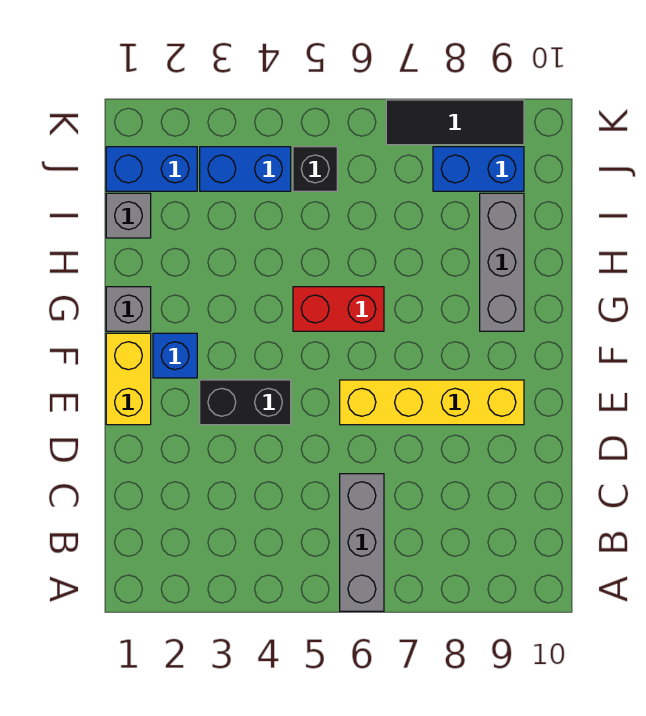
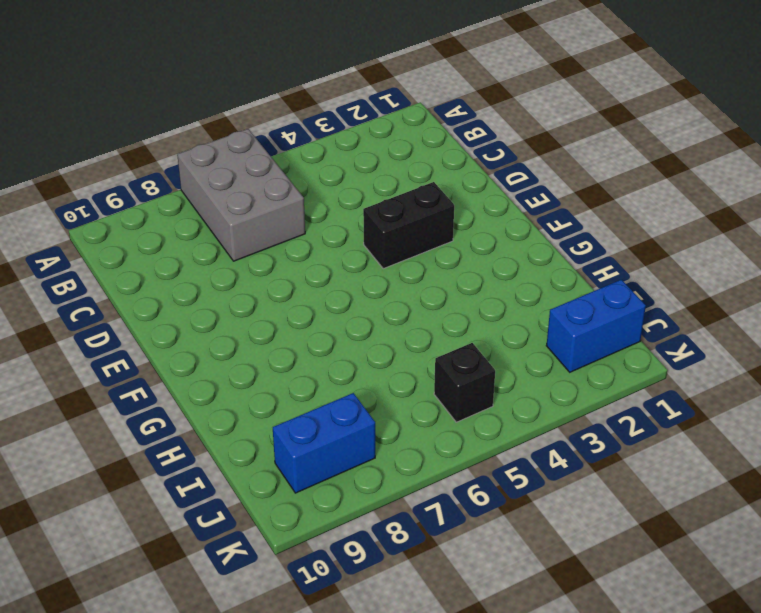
grey 2x3 brick [177,129,305,261] -> grey 1x3 brick [340,474,384,611]
none -> yellow 1x2 brick [106,333,151,425]
none -> yellow 1x4 brick [340,380,524,425]
none -> blue 1x1 brick [153,333,197,378]

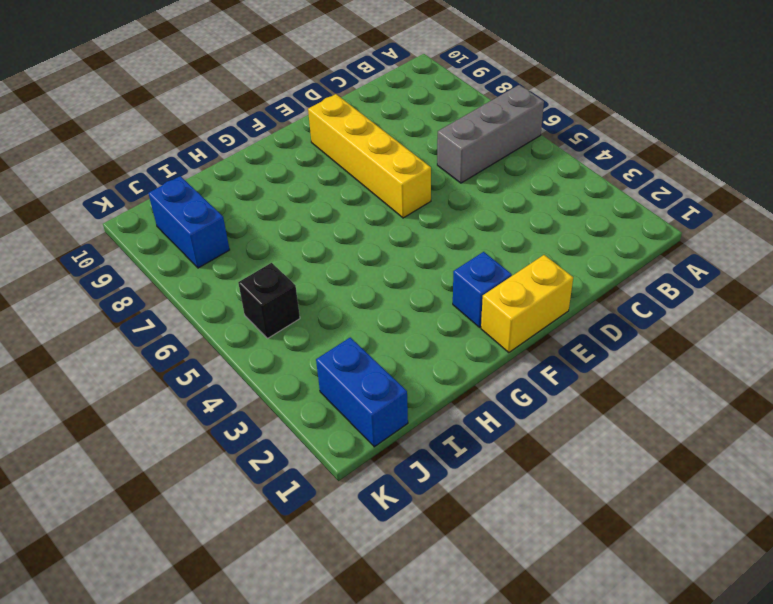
none -> black 1x2 brick [200,380,291,425]
none -> grey 1x1 brick [106,287,151,331]
none -> red 1x2 brick [293,287,384,331]

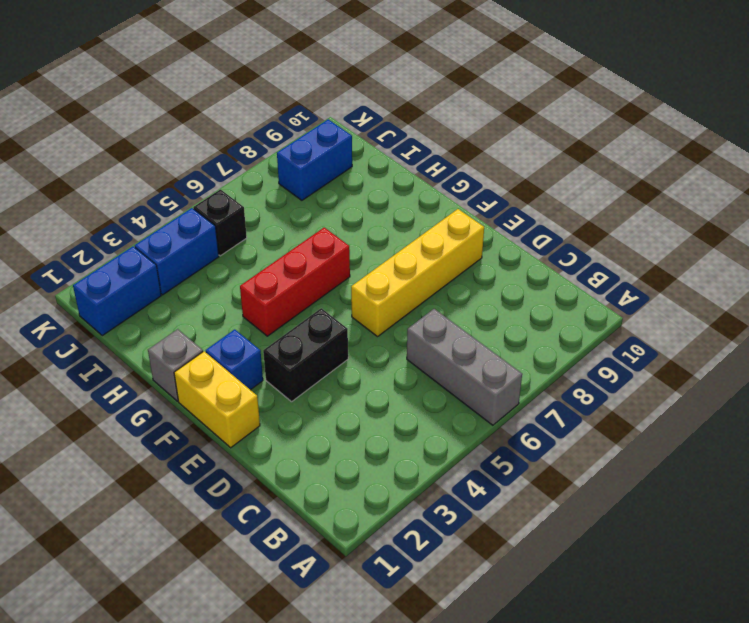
red 1x3 brick [240,228,350,336] -> red 1x2 brick [293,287,384,331]
none -> grey 1x3 brick [480,193,524,331]
none -> grey 1x1 brick [106,193,151,238]
none -> black 1x3 tile [386,100,524,145]

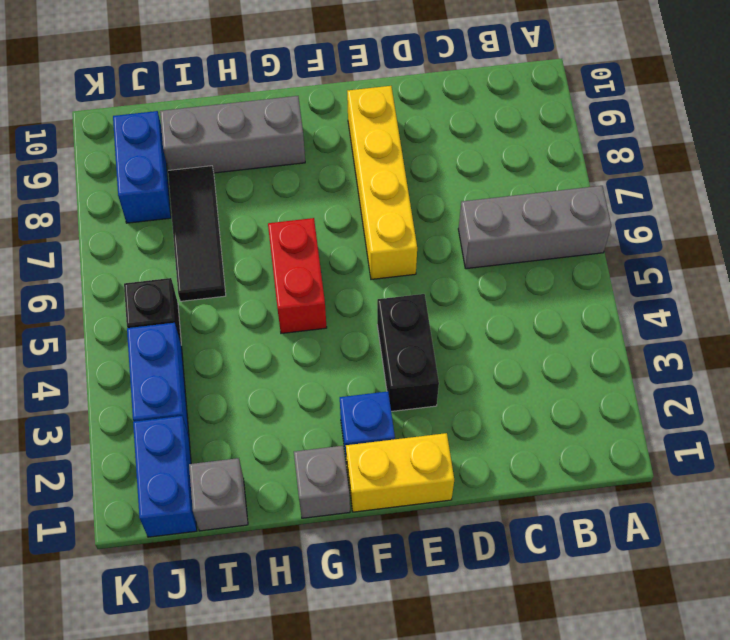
black 1x3 tile [168,166,226,301] -> black 1x3 tile moved to [386,100,524,145]

